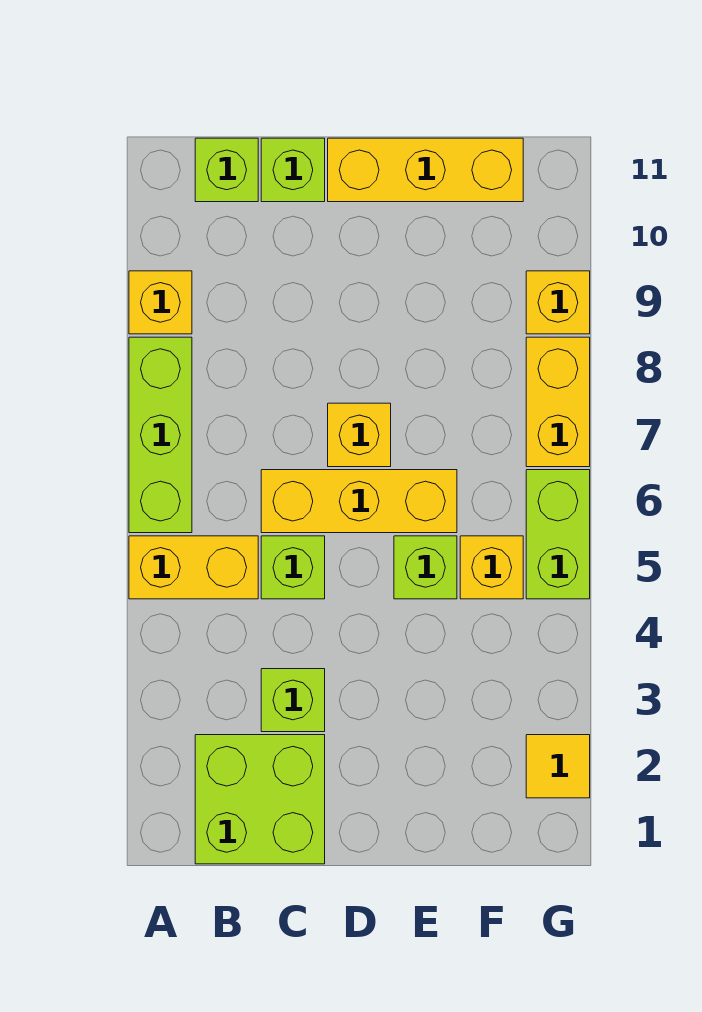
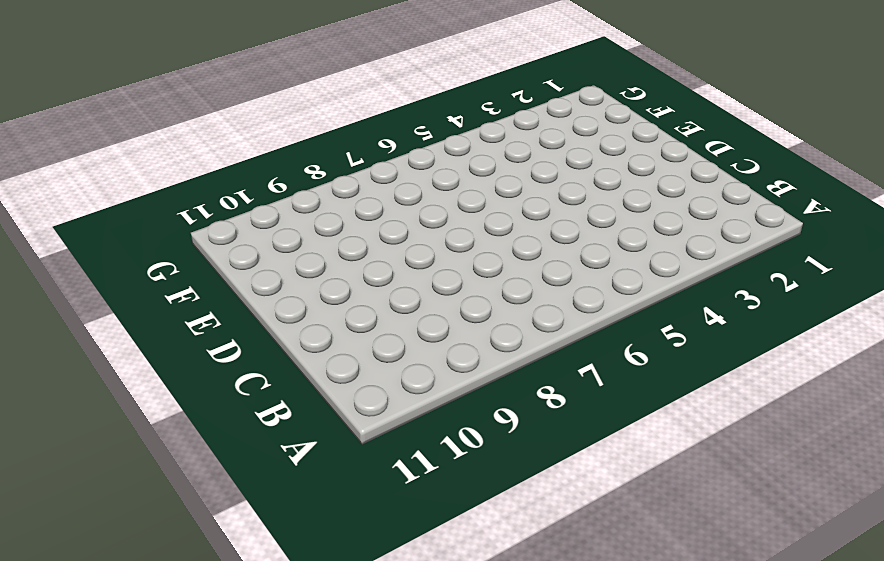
none -> yellow 1x2 brick [129,536,258,599]
none -> lime 1x3 brick [129,337,192,533]
none -> yellow 1x1 brick [129,271,192,334]

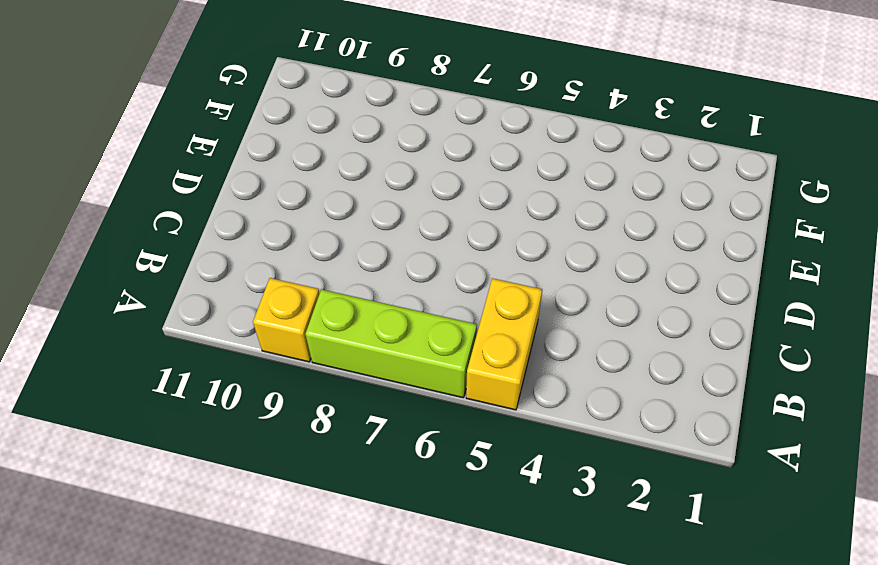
none -> lime 2x2 brick [195,735,325,864]
none -> lime 1x1 brick [195,138,258,202]
none -> lime 1x1 brick [261,669,325,732]

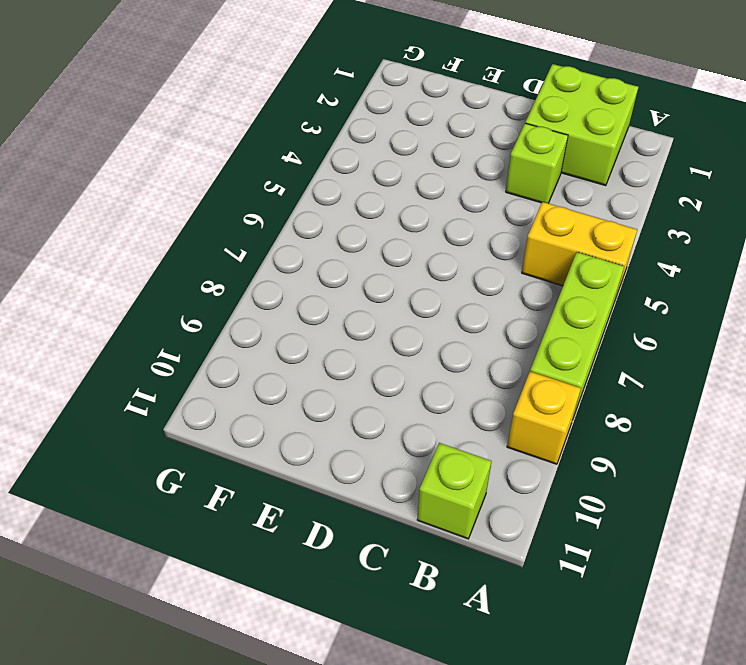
none -> lime 1x1 brick [261,536,325,599]
none -> yellow 1x3 brick [261,470,457,533]
none -> lime 1x1 brick [261,138,325,202]

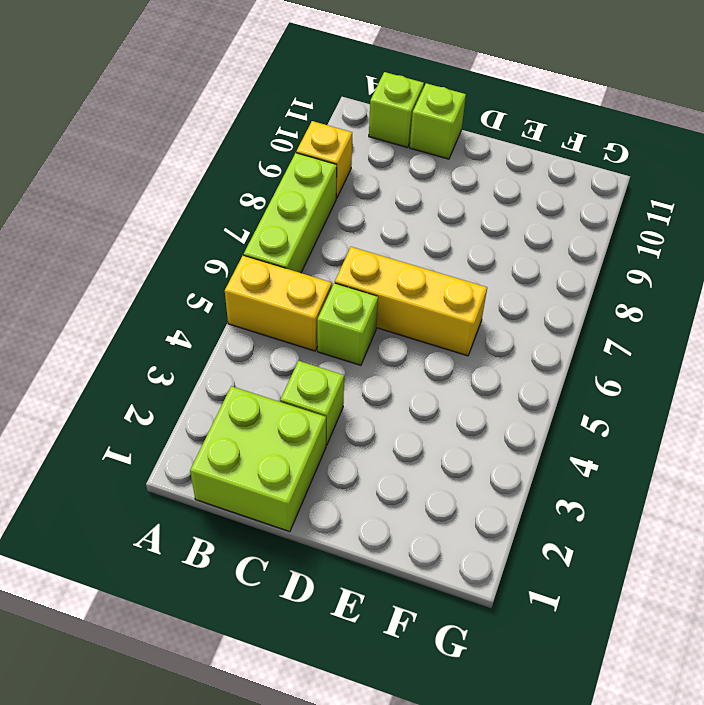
none -> yellow 1x1 brick [328,403,391,467]
none -> yellow 1x3 brick [328,138,523,202]
none -> lime 1x1 brick [394,536,457,599]

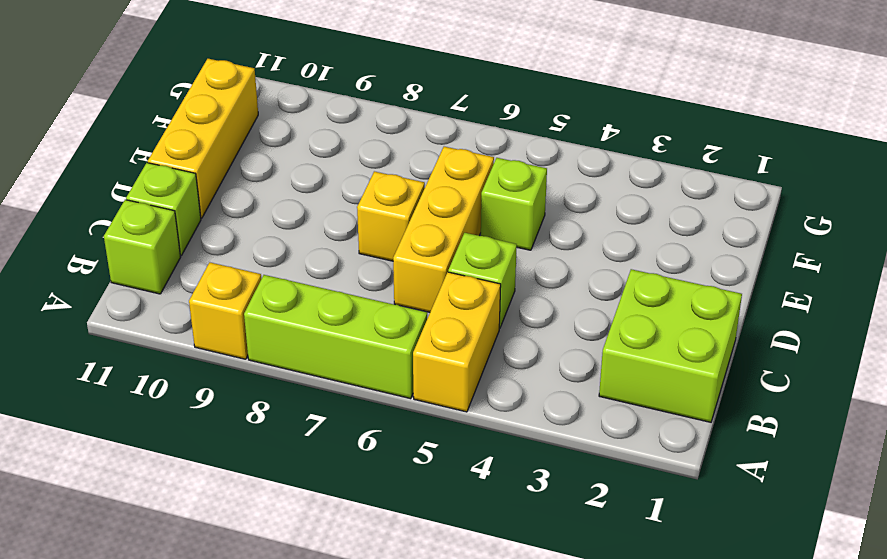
none -> lime 1x1 brick [261,669,325,732]
none -> yellow 1x1 brick [460,536,523,599]
none -> yellow 1x1 tile [526,735,590,798]

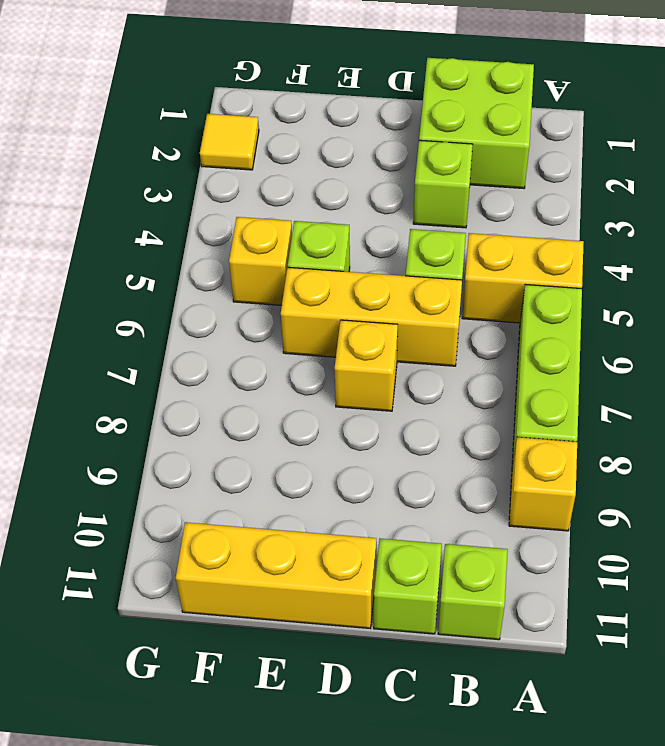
none -> lime 1x2 brick [526,470,590,599]
none -> yellow 1x2 brick [526,337,590,467]
none -> yellow 1x1 brick [526,271,590,334]

